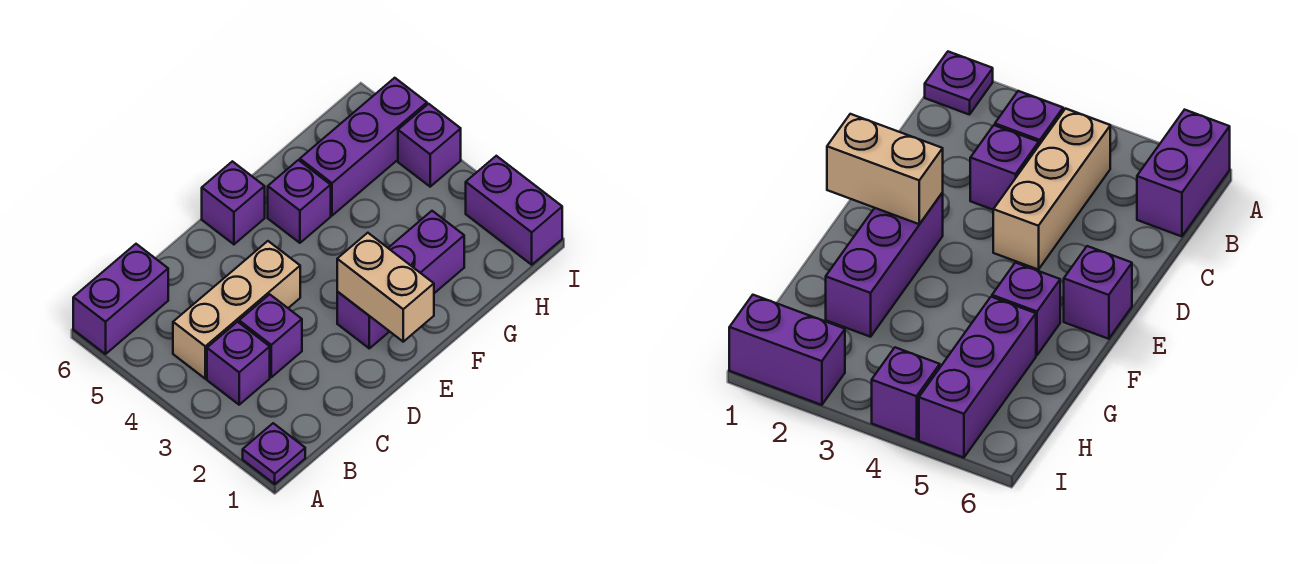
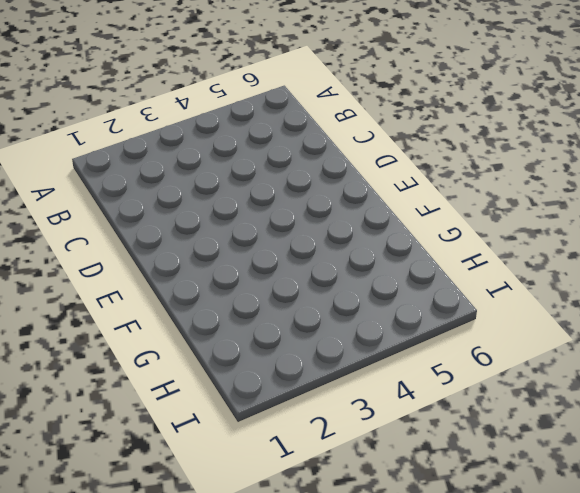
none -> purple 1x1 plate [243,423,305,484]
none -> purple 1x2 brick [73,244,168,354]
none -> purple 1x1 brick [207,322,270,405]

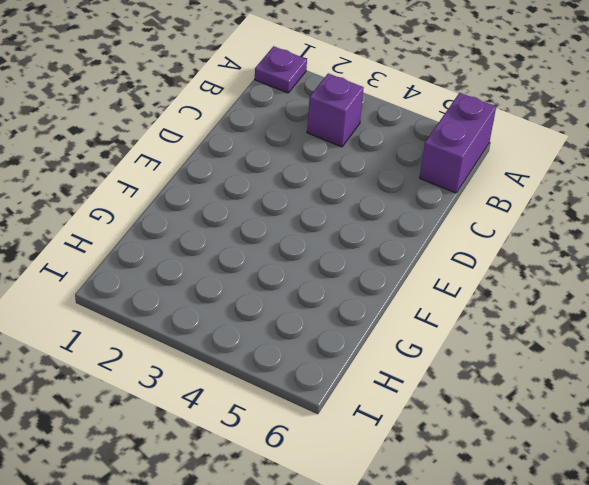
none -> tan 1x3 brick [173,241,300,379]
none -> purple 1x1 brick [239,294,302,377]
none -> purple 1x3 brick [337,211,464,348]

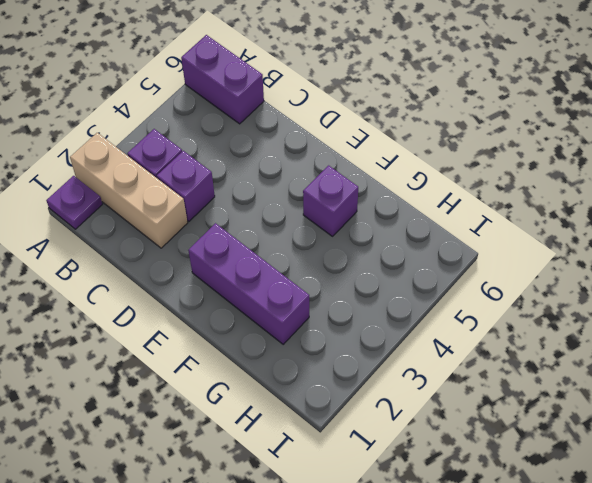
tan 1x3 brick [70,133,188,248] -> tan 1x3 brick moved to [173,241,300,379]
none -> purple 1x1 brick [202,161,265,244]
none -> purple 1x3 brick [300,78,427,216]
none -> purple 1x2 brick [466,156,562,265]

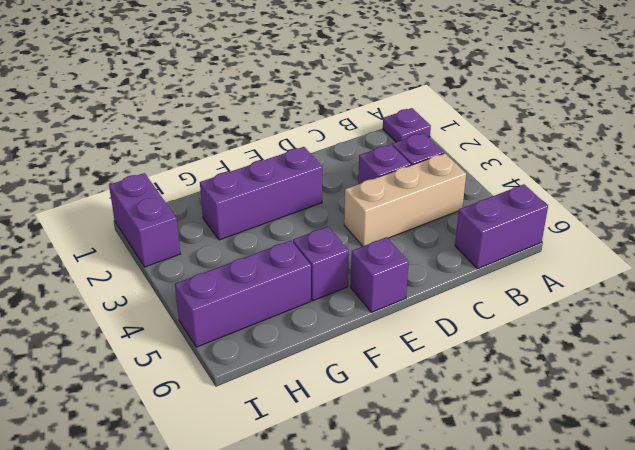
none -> purple 1x1 brick [398,104,461,187]
none -> tan 1x2 brick [337,233,434,342]

